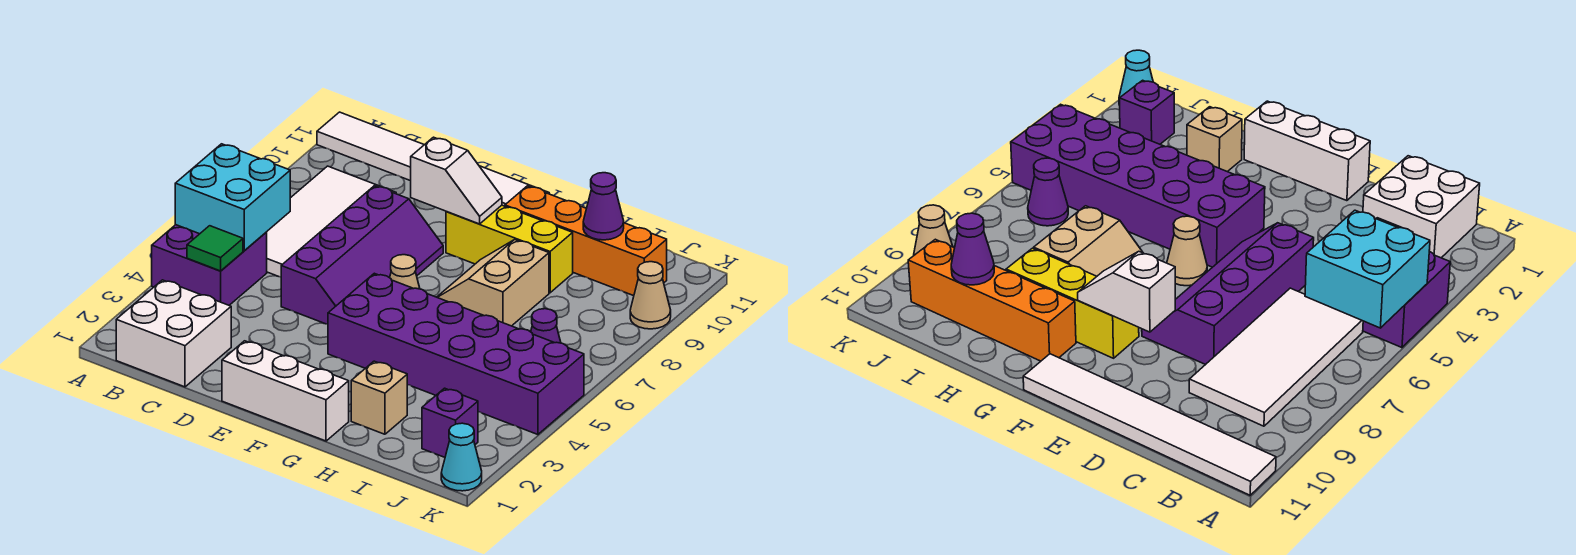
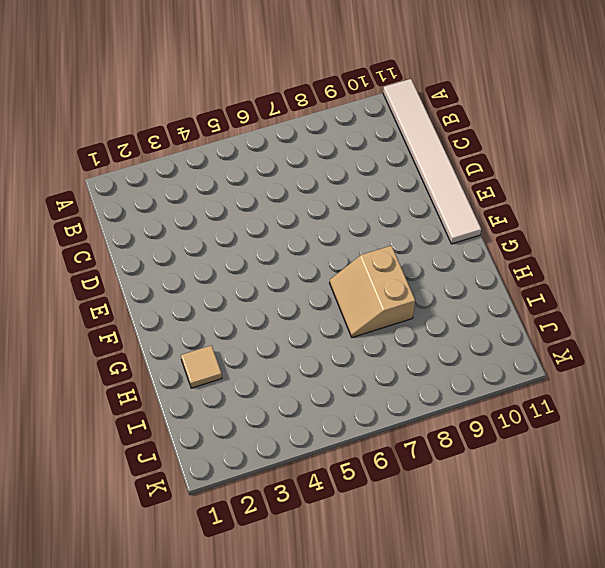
tan 2x2 slope [330,246,415,338] -> tan 2x2 slope turned to [437,239,549,326]
tan 1x1 tile [181,345,222,388] -> tan 1x1 brick [351,361,407,434]
none -> purple 2x2 brick [152,225,267,305]
none -> white 2x2 brick [116,280,231,387]
none -> white 2x4 tile [267,166,396,277]

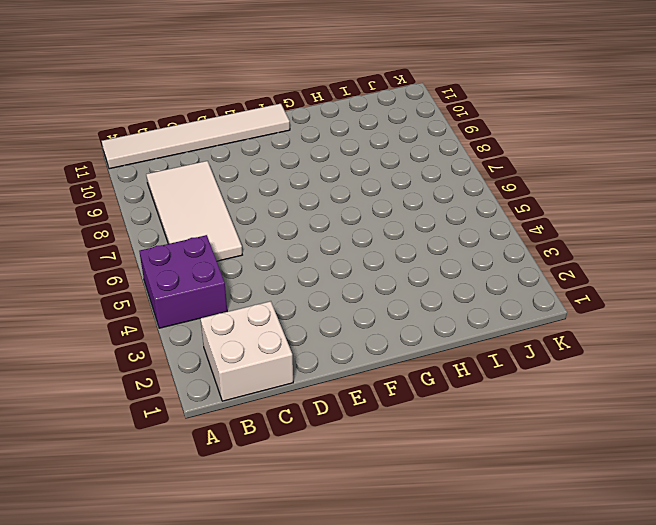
none -> purple 2x4 slope [281,186,443,324]
none -> white 1x3 brick [222,341,349,441]
none -> purple 2x6 brick [328,273,584,435]

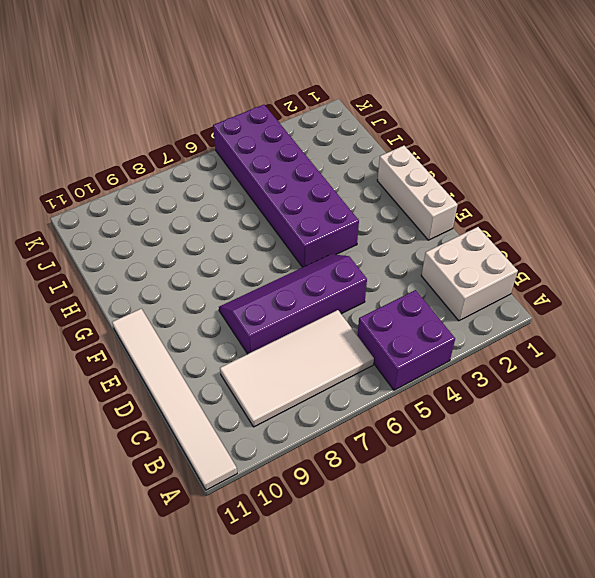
none -> tan 1x1 cone [390,255,420,289]
none -> yellow 1x3 brick [446,205,573,293]
none -> tan 2x2 slope [437,239,549,326]

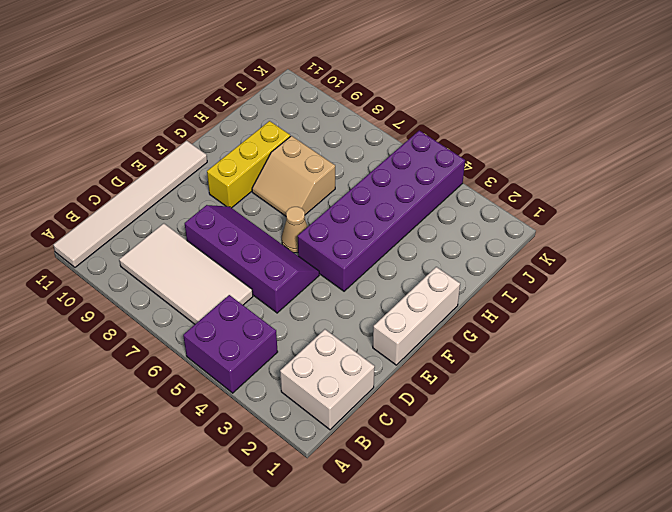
none -> orange 1x4 brick [505,186,667,296]
none -> tan 1x1 brick [351,361,407,434]
none -> purple 1x1 brick [422,388,478,457]

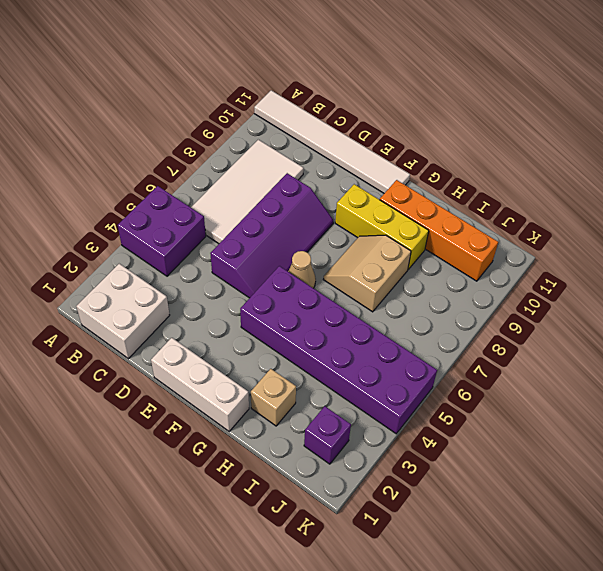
none -> purple 1x1 cone [531,309,561,343]
none -> cyan 1x1 cone [441,423,482,491]
none -> tan 1x1 cone [630,262,671,329]

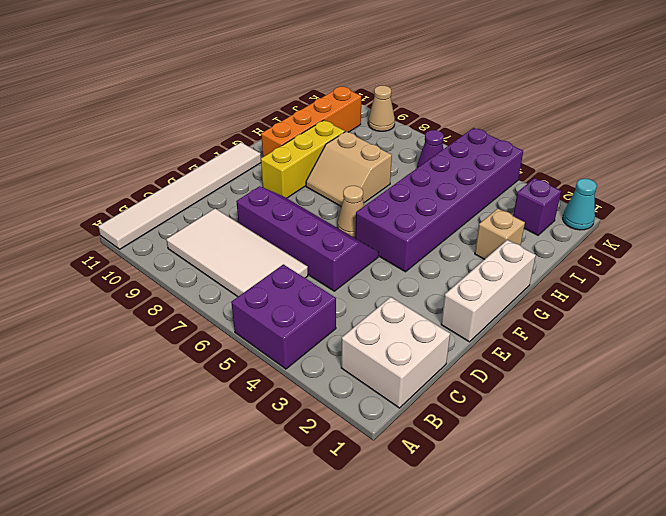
none -> cyan 2x2 brick [175,144,290,251]
none -> green 1x1 tile [187,226,243,271]
none -> white 1x2 slope [411,137,502,224]

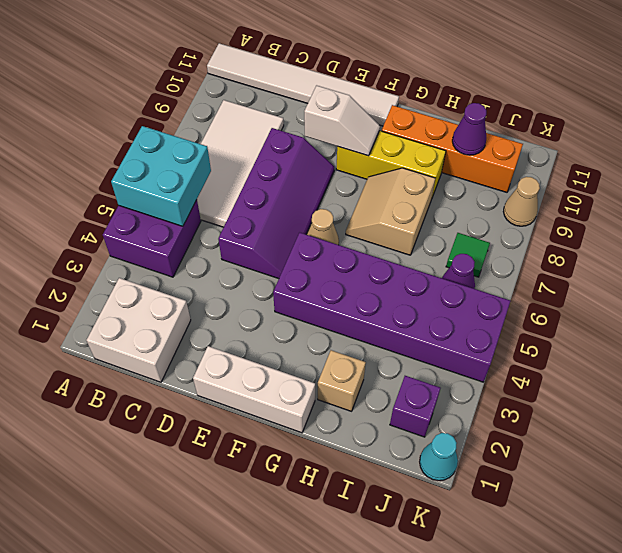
green 1x1 tile [446,233,490,277] -> green 1x1 tile moved to [187,226,243,271]

